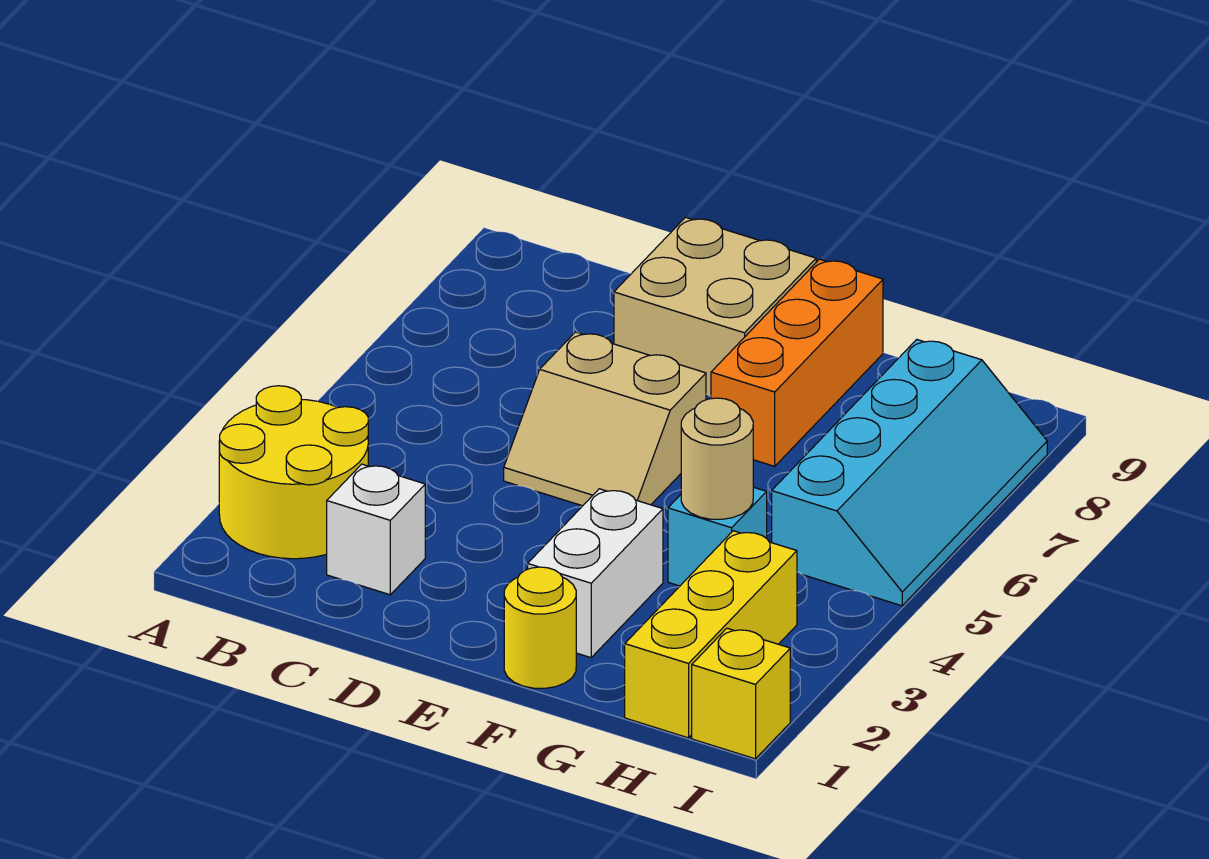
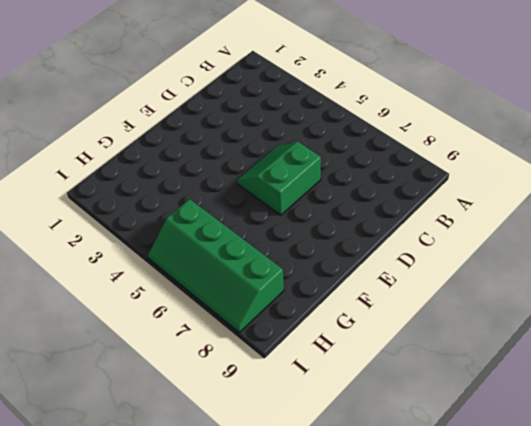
green 2x2 slope [237,142,321,215] -> tan 2x2 slope [504,332,706,506]
green 2x4 slope [148,199,284,332] -> cyan 2x4 slope [772,340,1047,606]
none -> yellow 2x2 round brick [219,386,368,559]
none -> white 1x1 brick [327,464,425,595]
none -> tan 2x2 brick [614,217,816,396]

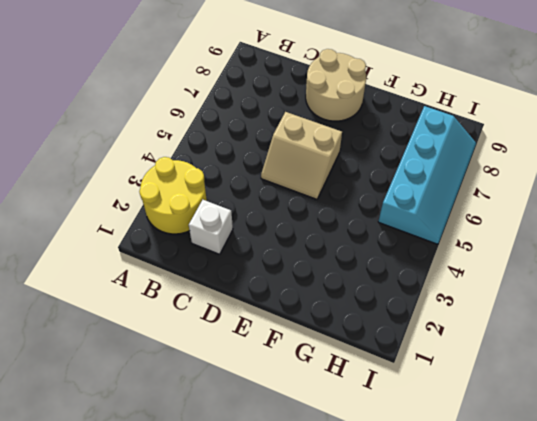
tan 2x2 round brick [306,49,366,121] -> tan 2x2 brick [614,217,816,396]
none -> yellow 1x1 round brick [504,567,576,688]
none -> white 1x2 brick [528,489,663,658]
none -> orange 1x3 brick [711,259,883,466]

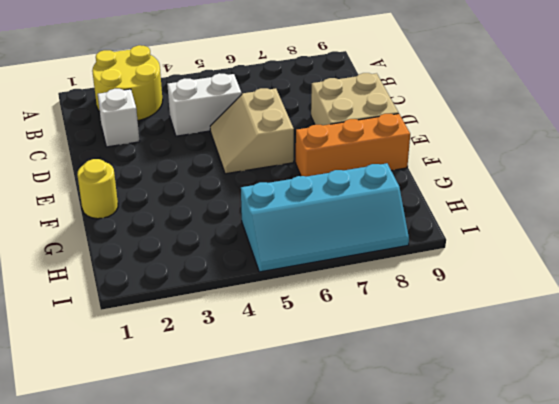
white 1x2 brick [167,73,242,136] -> white 1x2 brick moved to [528,489,663,658]
none -> cyan 1x1 brick [668,487,767,586]
none -> yellow 1x3 brick [625,531,797,738]
none -> yellow 1x1 brick [692,628,790,759]

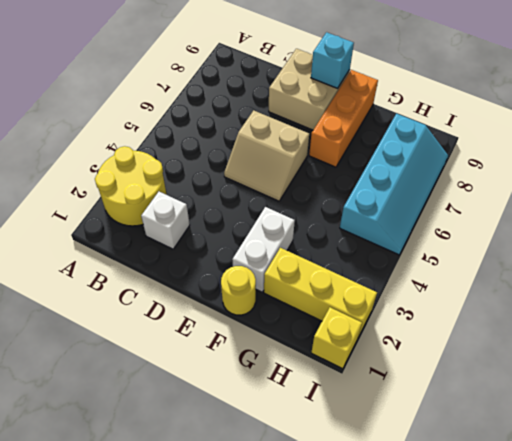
cyan 1x1 brick [311,32,354,88] -> cyan 1x1 brick moved to [668,487,767,586]
yellow 1x3 brick [264,248,377,337] -> yellow 1x3 brick turned to [625,531,797,738]
none -> tan 1x1 round brick [681,398,753,519]

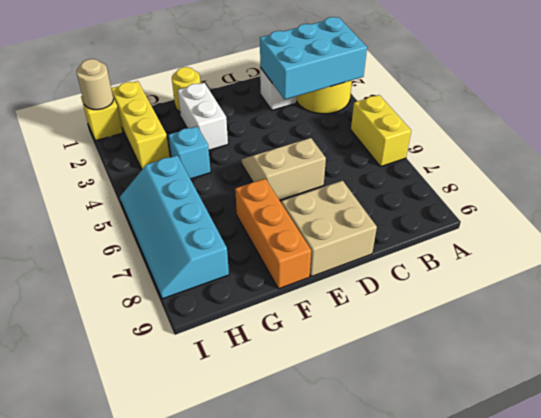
cyan 2x3 brick [260,17,367,99] -> none
yellow 1x2 brick [351,95,411,166] -> none
tan 1x1 round brick [76,59,114,110] -> tan 1x1 round brick moved to [681,398,753,519]

